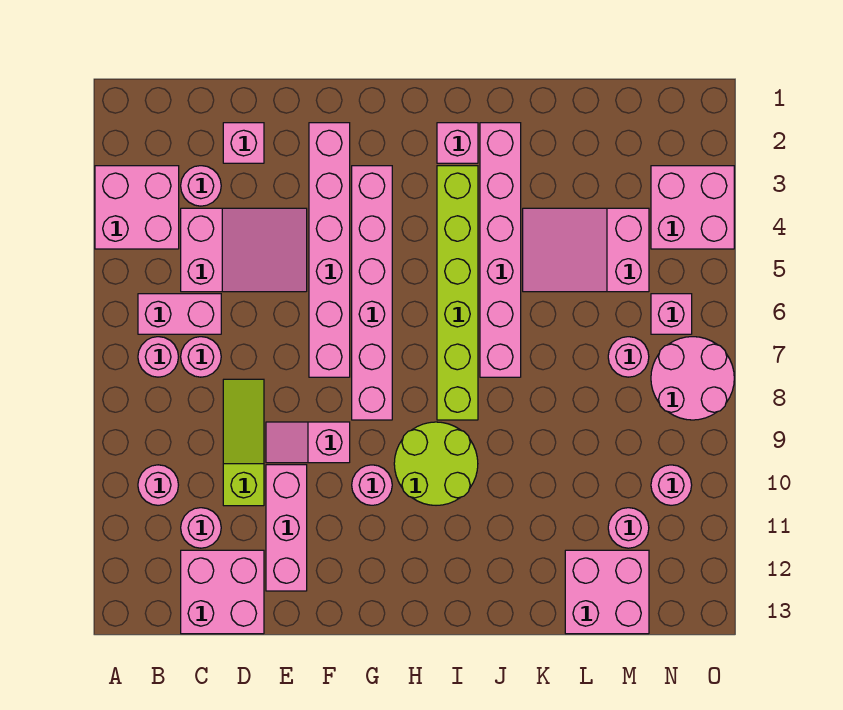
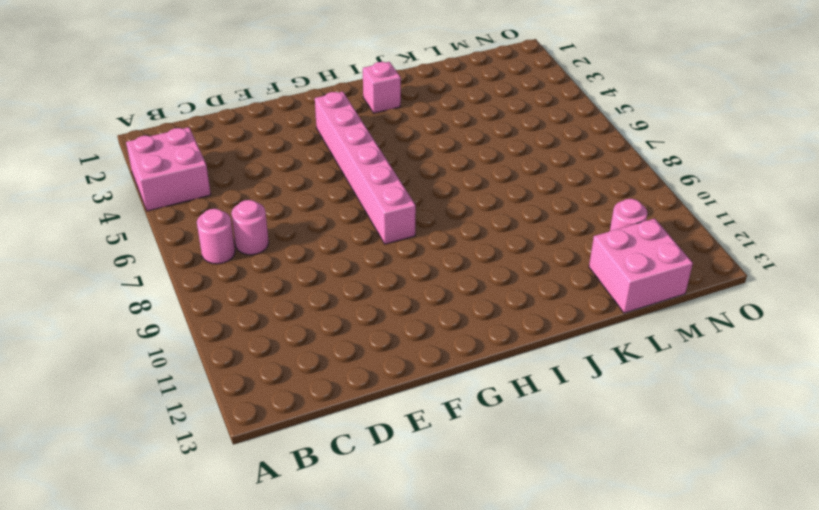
none -> pink 1x2 brick [138,294,221,334]
none -> pink 1x1 round brick [138,465,178,505]
none -> pink 1x1 round brick [181,166,221,206]

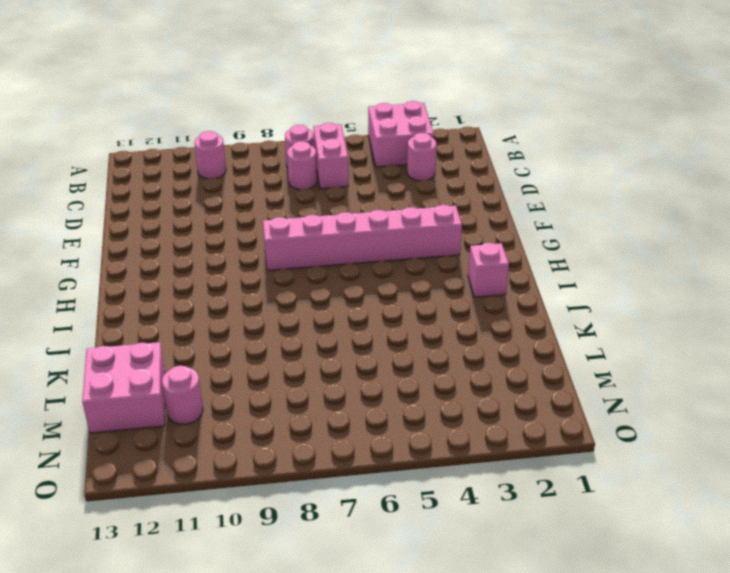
none -> pink 2x3 slope [181,208,307,292]
none -> pink 1x1 round brick [181,508,221,548]
none -> pink 2x2 brick [181,550,264,634]

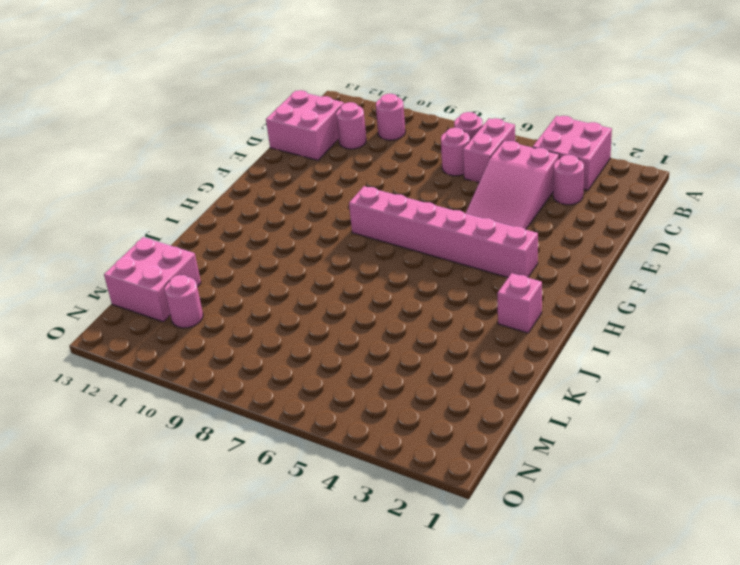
none -> pink 1x1 brick [223,123,264,163]
none -> lime 1x3 slope [223,379,264,506]
none -> pink 1x2 slope [266,422,350,463]

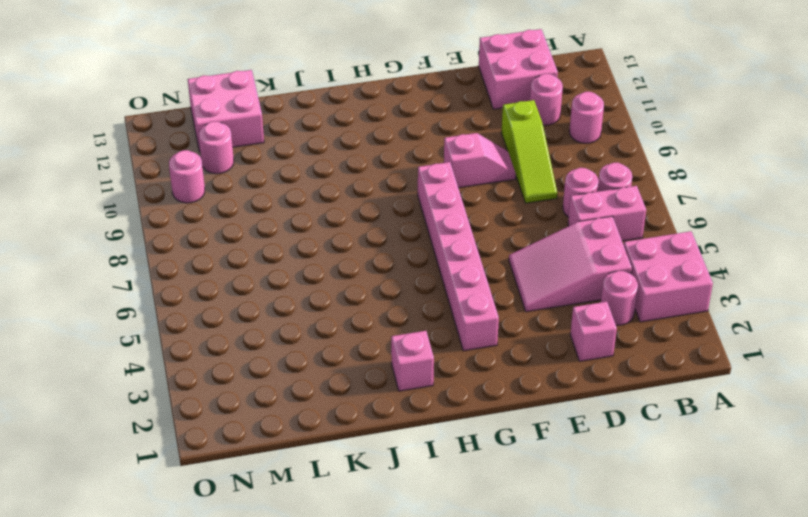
none -> pink 1x3 brick [266,465,307,591]
none -> pink 1x6 brick [309,123,350,377]
none -> pink 1x1 round brick [352,465,392,505]

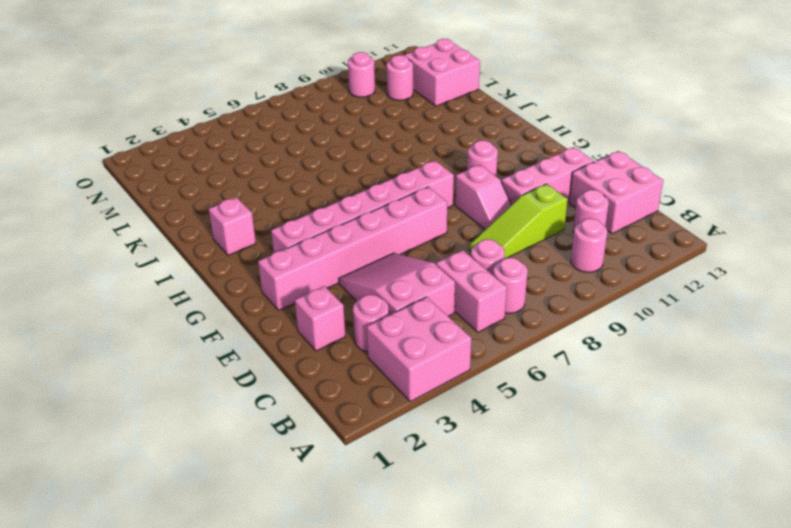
none -> lime 2x2 round brick [394,422,478,505]
none -> lime 1x6 brick [437,166,478,420]
none -> pink 1x6 brick [480,123,521,377]

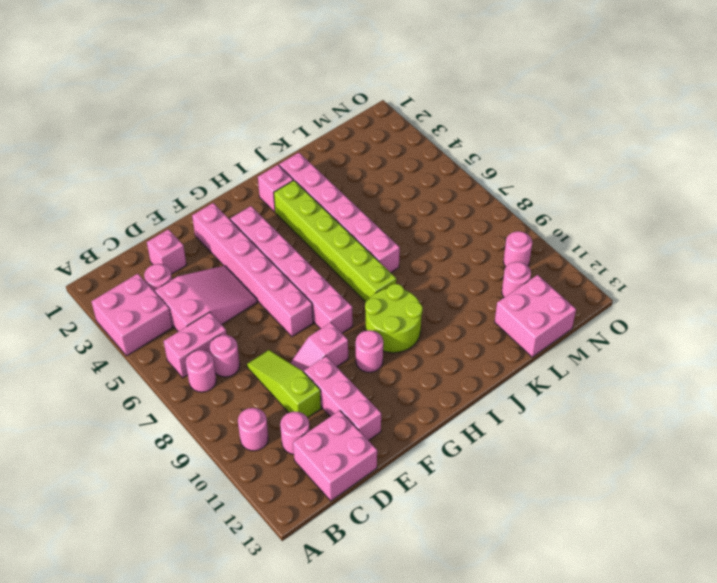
none -> pink 2x3 slope [523,208,649,292]
none -> pink 1x1 round brick [608,337,649,377]
none -> pink 2x2 brick [651,166,734,249]

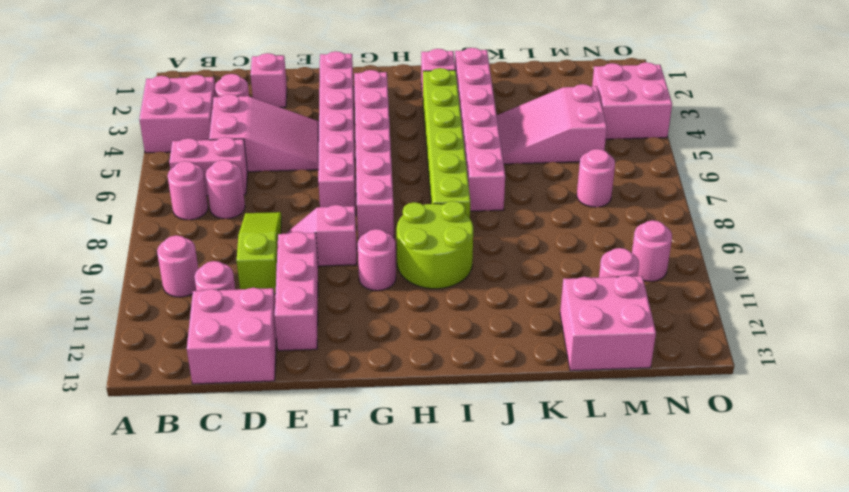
none -> pink 1x1 brick [651,294,692,334]
none -> pink 2x2 round brick [651,337,734,420]

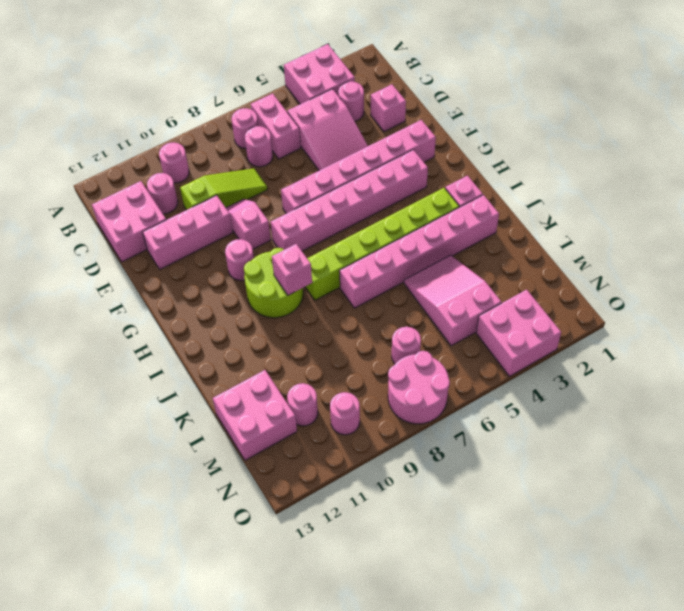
pink 1x1 brick [272,244,312,295] -> pink 1x1 brick moved to [651,294,692,334]

